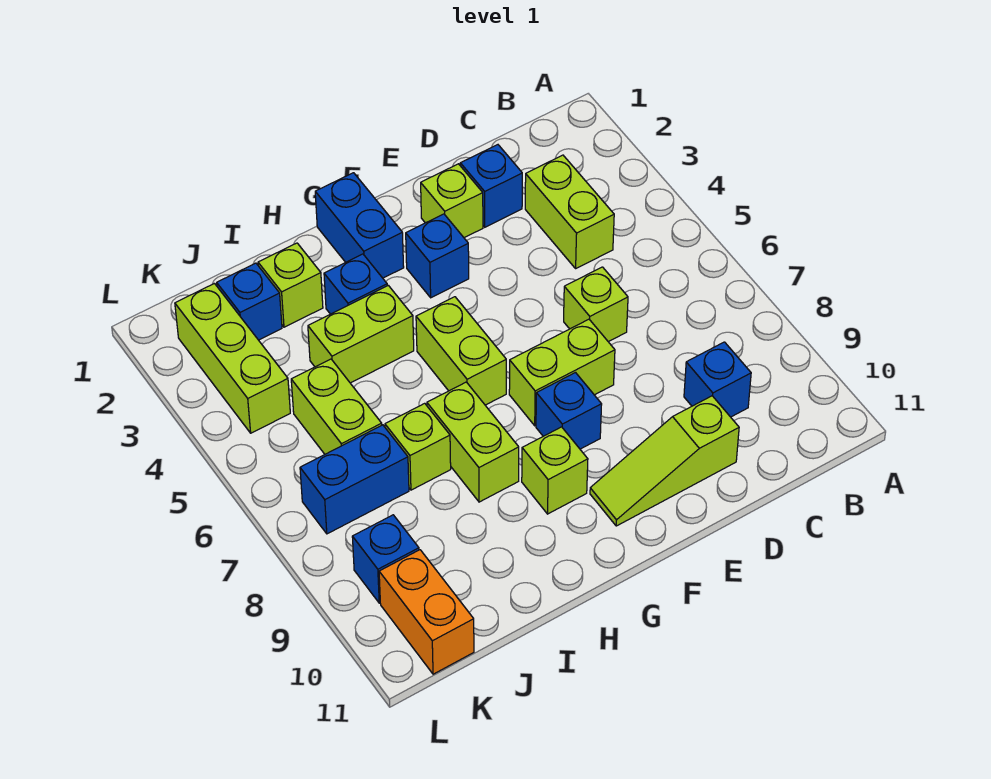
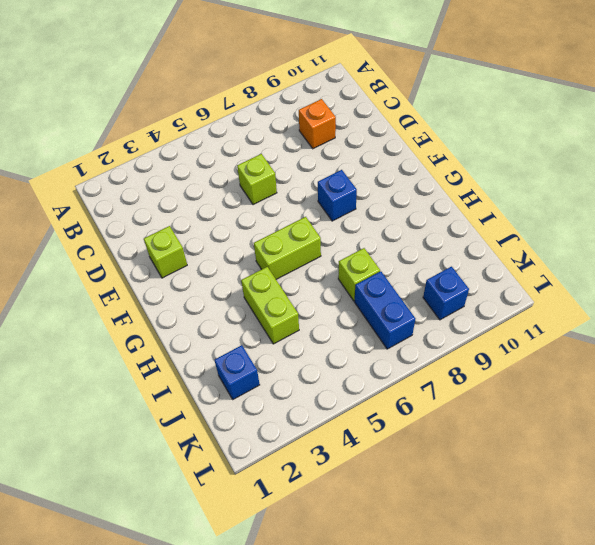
orange 1x1 brick [299,99,336,149] -> blue 1x1 brick [684,342,751,417]
none -> lime 1x2 brick [525,155,614,268]
none -> blue 1x1 brick [460,145,522,227]
none -> lime 1x3 slope [590,396,739,526]

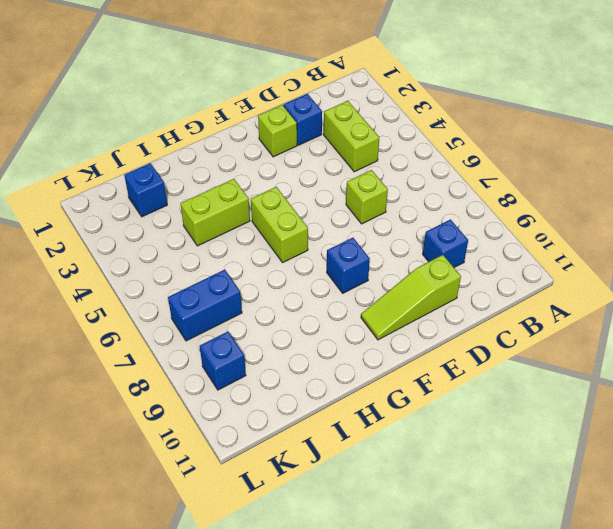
none -> lime 1x2 brick [509,319,615,426]
none -> blue 1x1 brick [406,214,469,298]
none -> blue 1x2 brick [315,173,404,278]

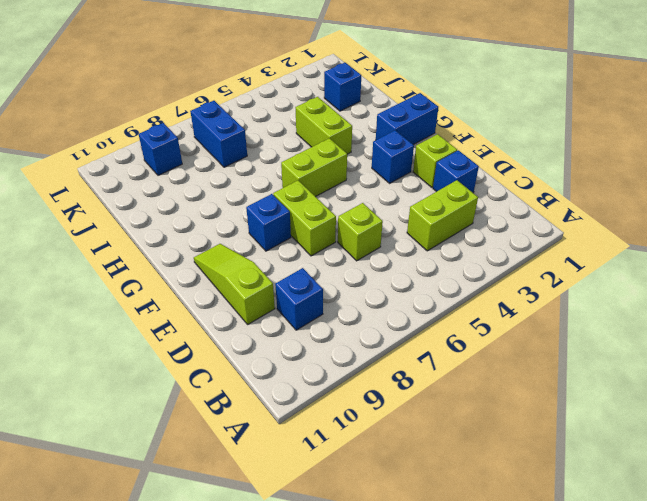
none -> lime 1x1 brick [522,427,588,514]
none -> blue 1x1 brick [324,254,387,314]
none -> lime 1x2 brick [427,382,519,502]

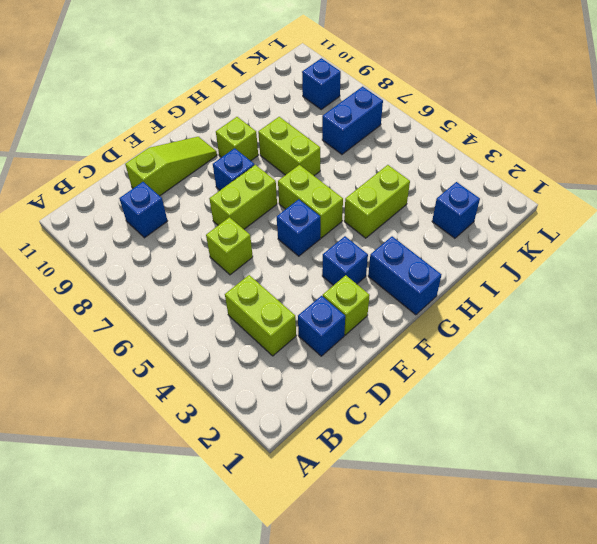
blue 1x1 brick [277,199,320,256] -> blue 1x1 brick moved to [324,254,387,314]
none -> lime 1x1 brick [258,243,323,327]
none -> lime 1x1 brick [385,403,451,490]
none -> lime 1x2 brick [291,359,382,454]

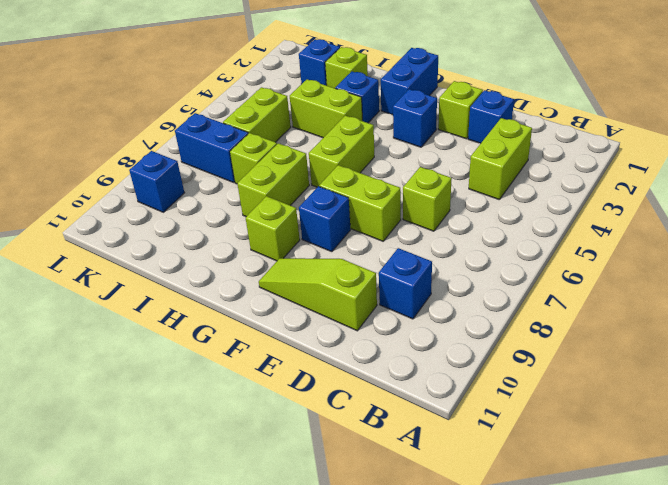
none -> lime 1x3 brick [175,284,290,433]
none -> orange 1x2 brick [379,550,474,674]

